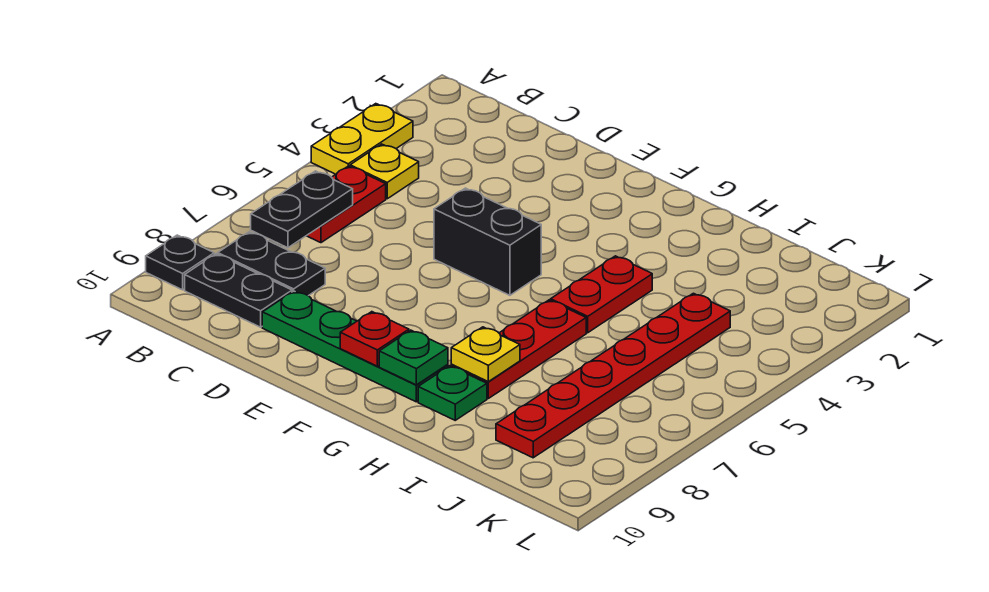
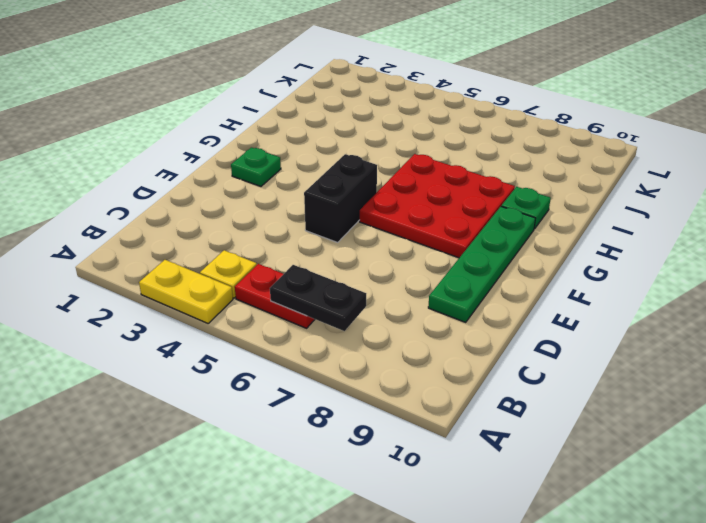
green 1x1 plate [231,148,281,186] -> green 1x1 plate moved to [379,330,448,385]
red 3x3 plate [360,154,515,258] -> red 1x3 plate [451,300,586,398]
none -> black 1x1 plate [146,235,214,290]
none -> black 1x2 plate [218,232,325,296]
none -> black 1x2 plate [185,254,292,327]

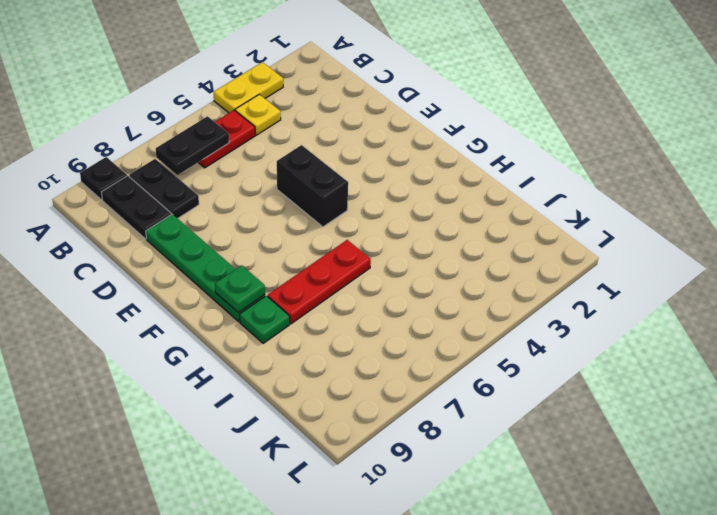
none -> red 1x2 plate [551,256,652,333]
none -> red 1x6 plate [496,293,730,458]
none -> red 1x1 plate [340,312,409,366]

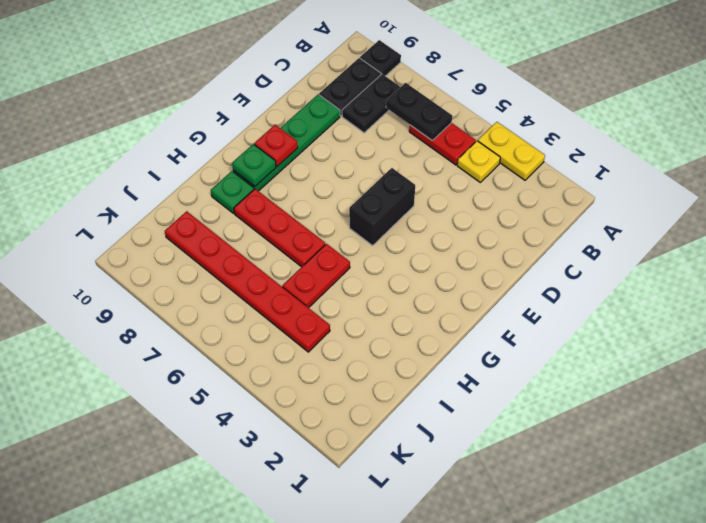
red 1x2 plate [283,244,350,308] -> red 1x2 plate turned to [551,256,652,333]
none -> yellow 1x1 plate [451,327,520,382]

